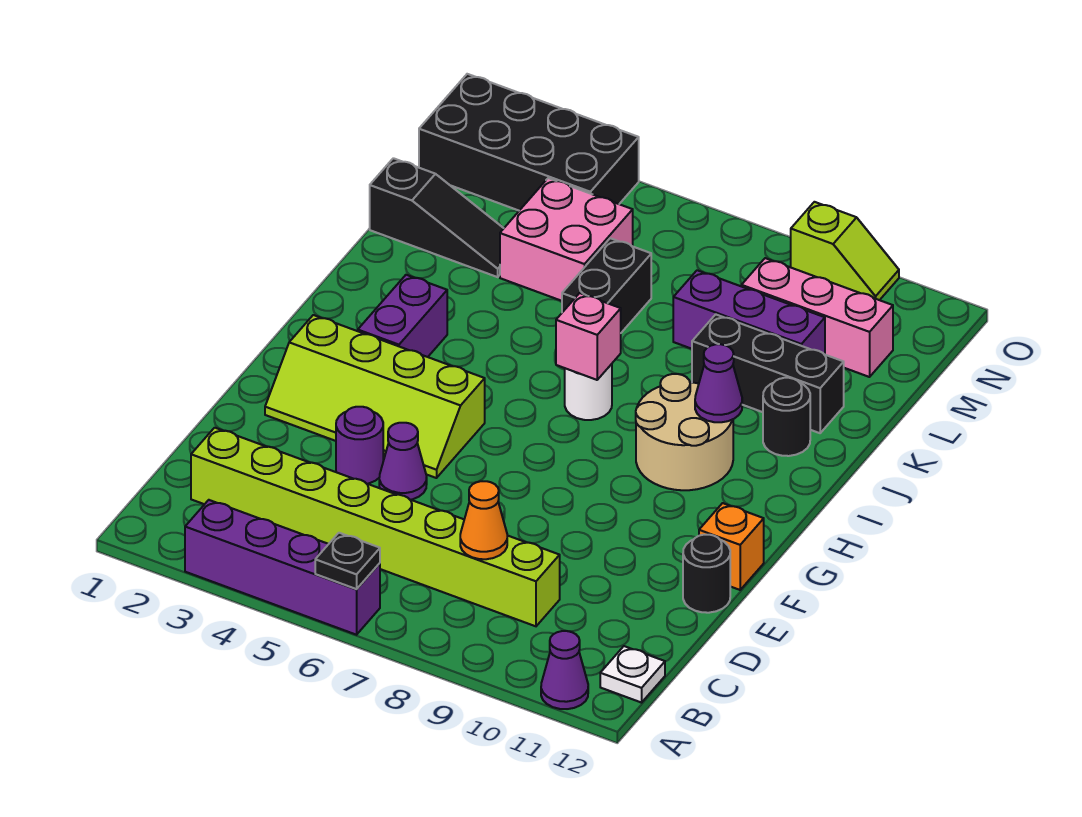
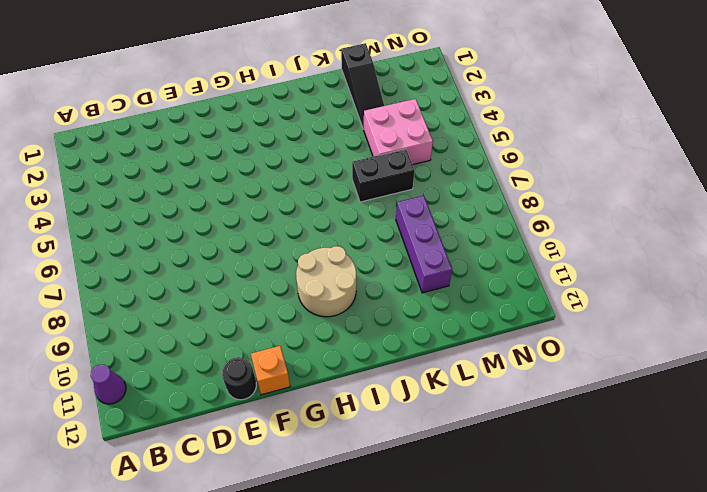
none -> purple 1x4 brick [185,500,380,635]
none -> white 1x1 plate [600,646,665,703]
none -> lime 1x8 brick [191,428,560,626]

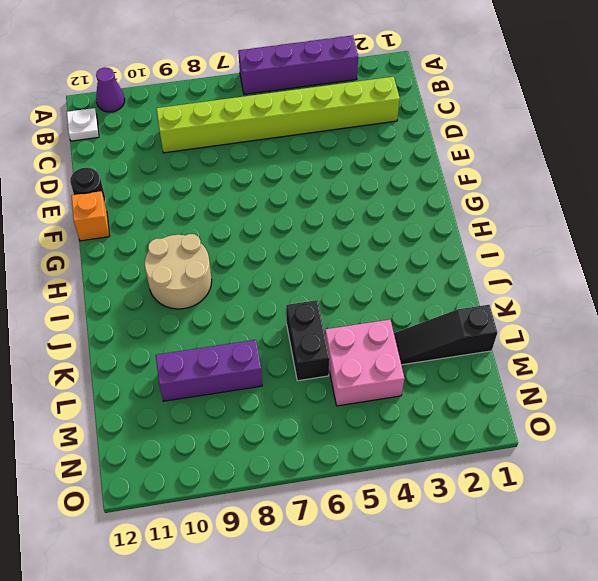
none -> purple 1x1 round brick [336,407,383,484]
none -> purple 1x1 cone [379,423,427,500]
none -> lime 2x4 slope [265,315,485,478]

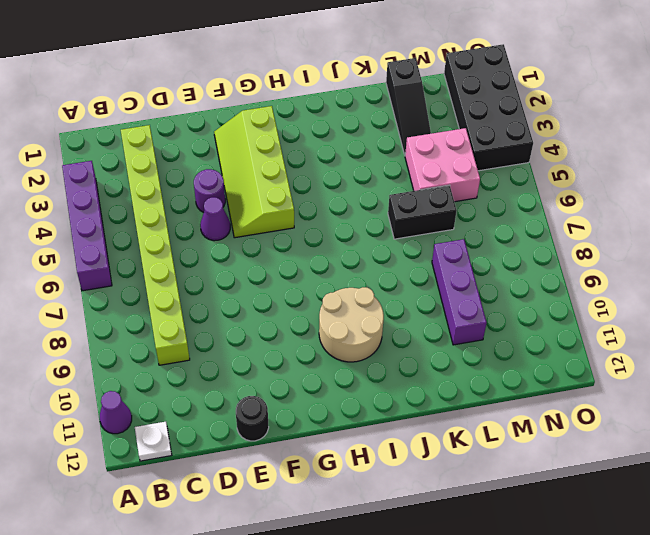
none -> orange 1x1 brick [699,503,764,590]
none -> purple 1x2 brick [358,275,447,357]
none -> white 1x1 round brick [565,364,612,420]

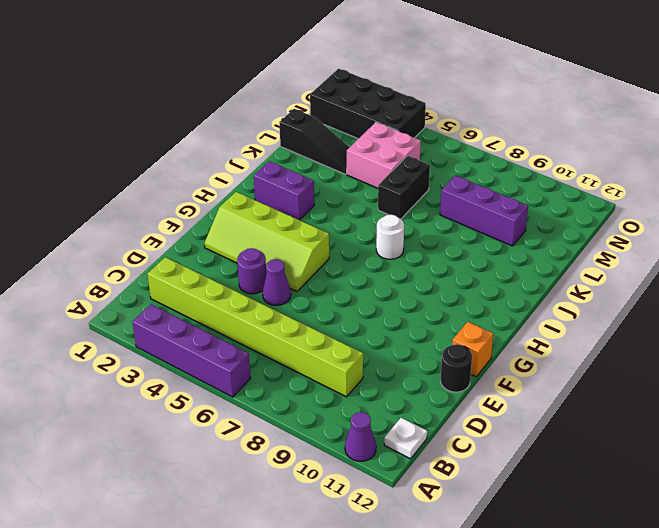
purple 1x2 brick [254,161,314,220] -> purple 1x2 brick turned to [358,275,447,357]
none -> tan 2x2 round brick [636,374,733,490]
none -> black 1x1 round brick [763,378,810,456]
none -> black 1x3 brick [692,314,844,433]

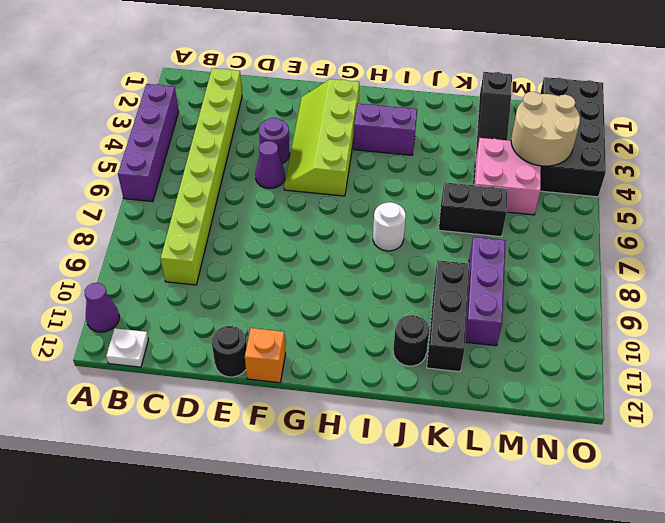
tan 2x2 round brick [511,92,580,166] -> tan 2x2 round brick moved to [636,374,733,490]
none -> pink 1x3 brick [741,258,893,377]
none -> lime 1x2 slope [790,202,899,300]
none -> black 1x1 plate [315,533,380,589]

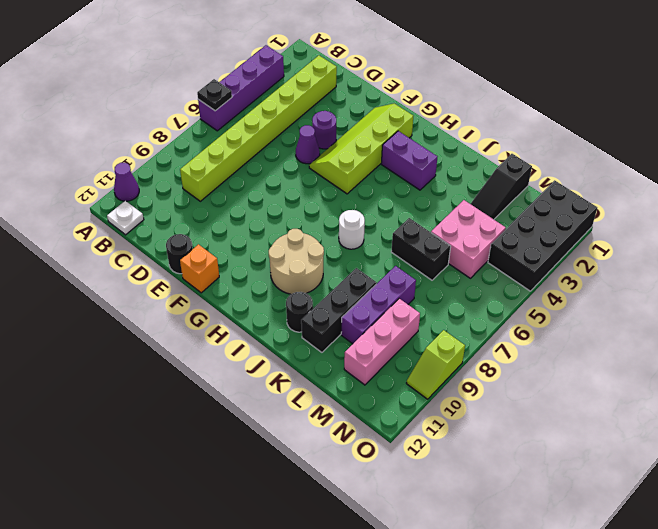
none -> orange 1x1 cone [460,481,507,559]
none -> pink 1x1 brick [556,293,621,380]
none -> purple 1x1 cone [695,344,742,422]

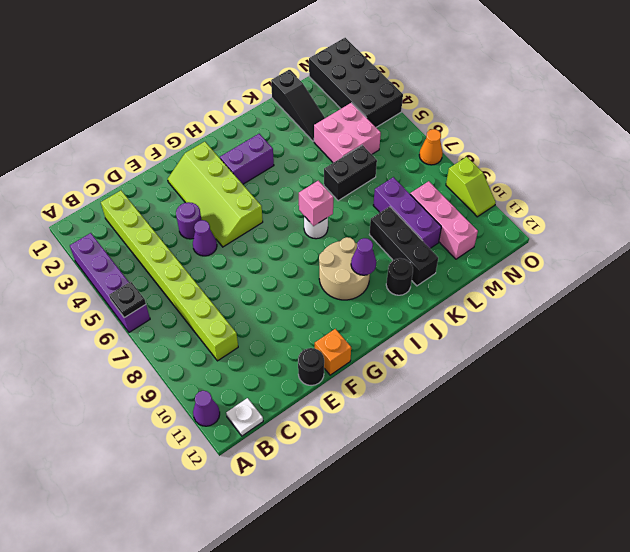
orange 1x1 cone [419,129,443,165] -> orange 1x1 cone moved to [460,481,507,559]

